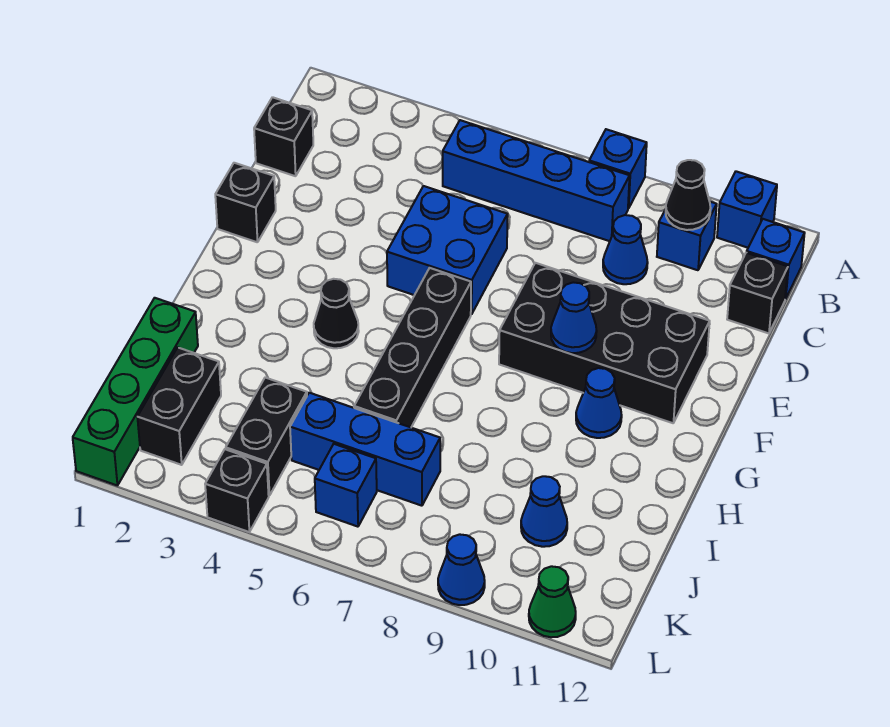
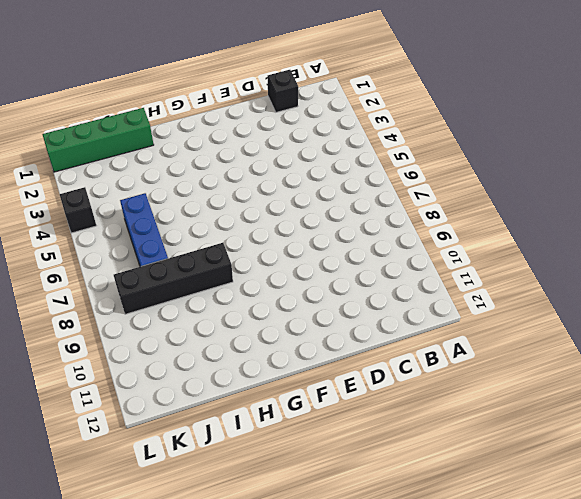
black 1x4 brick [114,243,233,314] -> black 1x4 brick moved to [354,268,471,427]
none -> blue 1x1 brick [589,129,647,209]
none -> blue 1x1 brick [717,171,777,248]
none -> blue 1x4 brick [443,120,630,241]

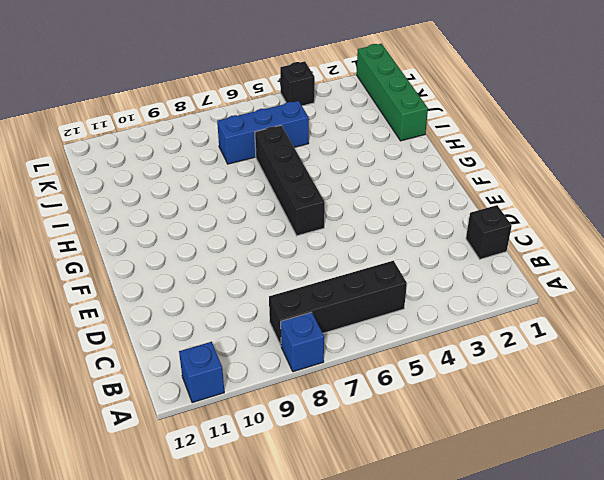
black 1x4 brick [269,261,407,345] -> blue 1x4 brick [443,120,630,241]
none -> blue 1x1 brick [657,202,717,270]
none -> blue 1x1 brick [747,219,805,299]
none -> blue 1x1 cone [603,215,648,284]

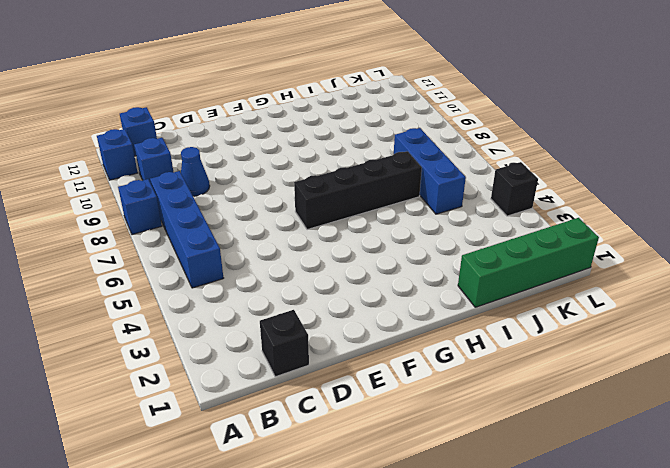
none -> black 1x1 brick [727,253,788,333]
none -> blue 2x2 brick [387,186,508,314]
none -> black 1x1 brick [215,163,276,242]

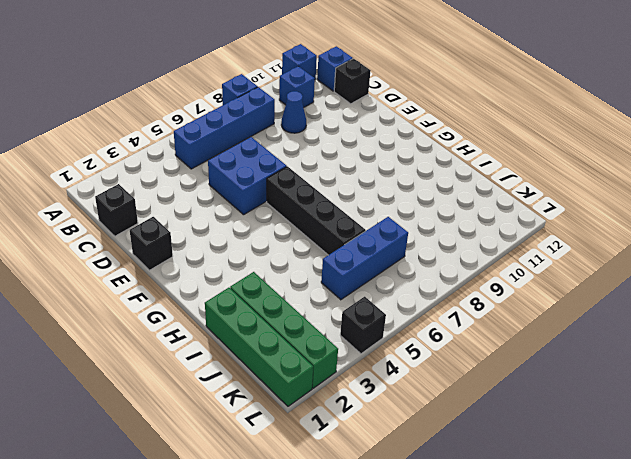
green 1x4 brick [230,272,338,388] -> black 1x2 brick [137,348,221,465]
none -> black 2x4 brick [499,263,710,423]
none -> black 1x1 cone [314,279,359,348]
none -> blue 1x1 cone [576,368,622,438]

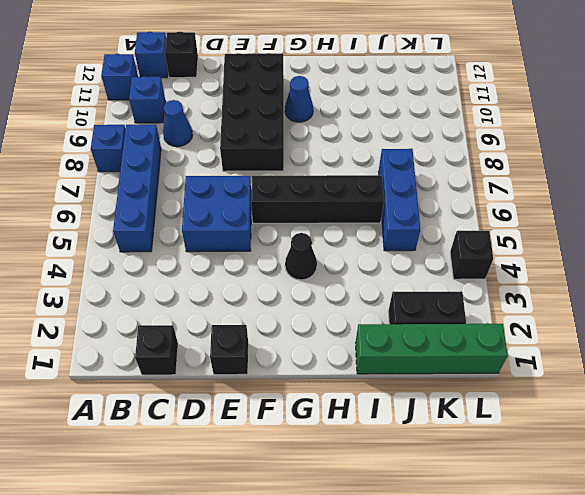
none -> black 1x2 brick [226,378,307,496]
none -> blue 1x1 cone [521,476,567,547]
none -> blue 1x1 brick [315,444,377,527]

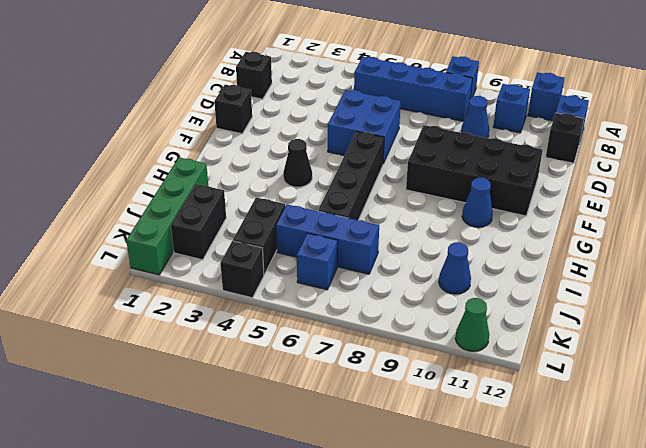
none -> blue 1x1 cone [438,534,485,605]
none -> black 1x1 cone [666,160,711,230]
none -> blue 1x1 cone [551,282,597,353]

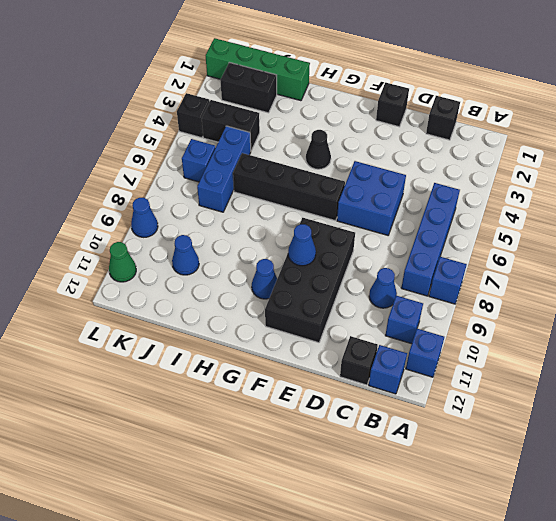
none -> black 1x1 cone [666,160,711,230]

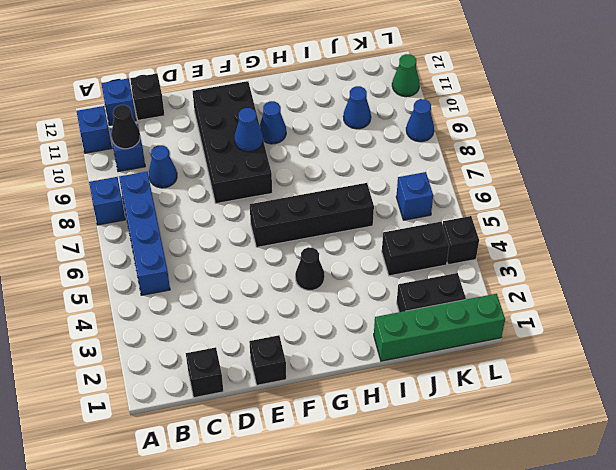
none -> blue 2x2 brick [387,186,508,314]
none -> blue 1x3 brick [290,393,440,506]

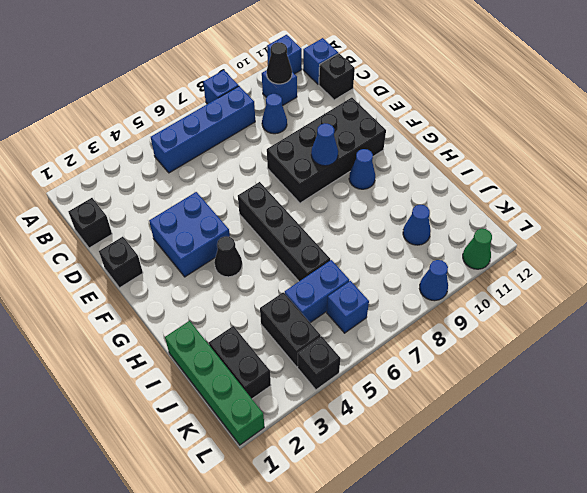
blue 2x2 brick [149,192,230,277] -> blue 2x2 brick moved to [387,186,508,314]
blue 1x2 brick [285,260,349,323] -> blue 1x3 brick [290,393,440,506]

